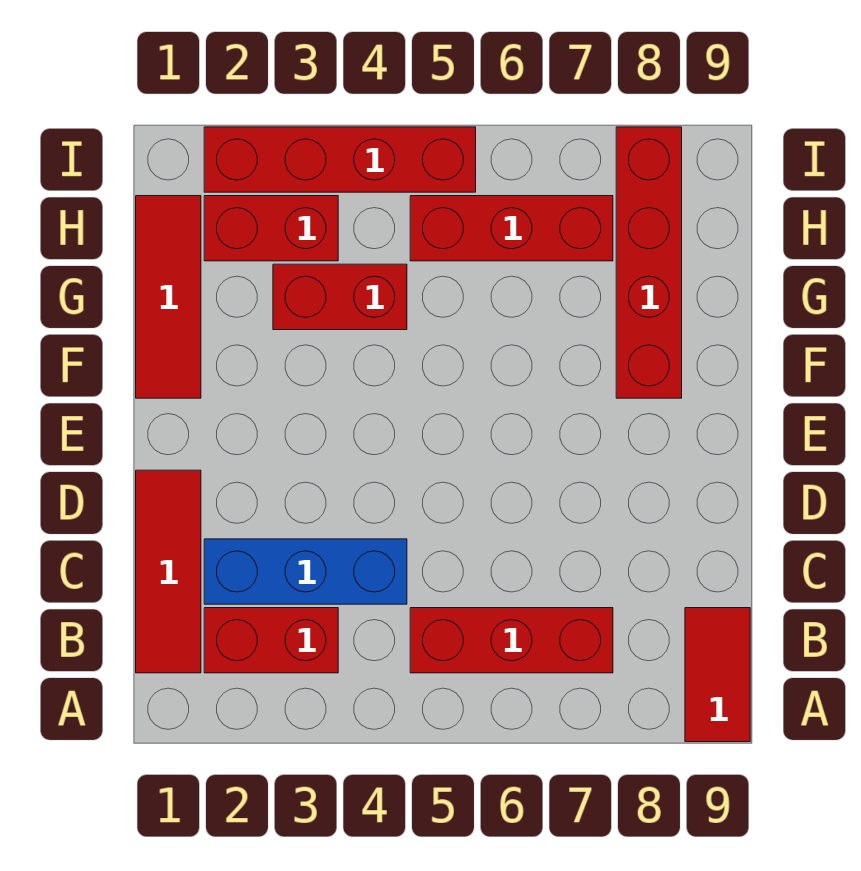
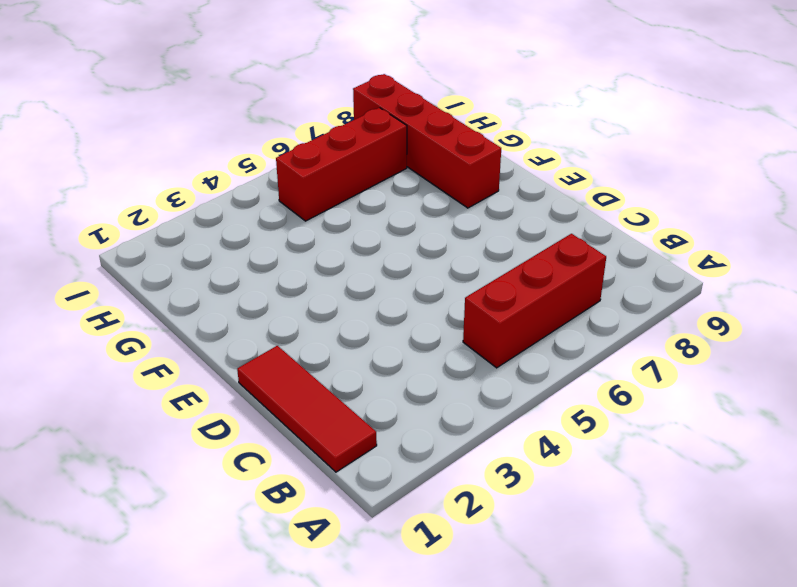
none -> red 1x2 tile [685,608,750,742]
none -> red 1x2 brick [204,608,338,673]

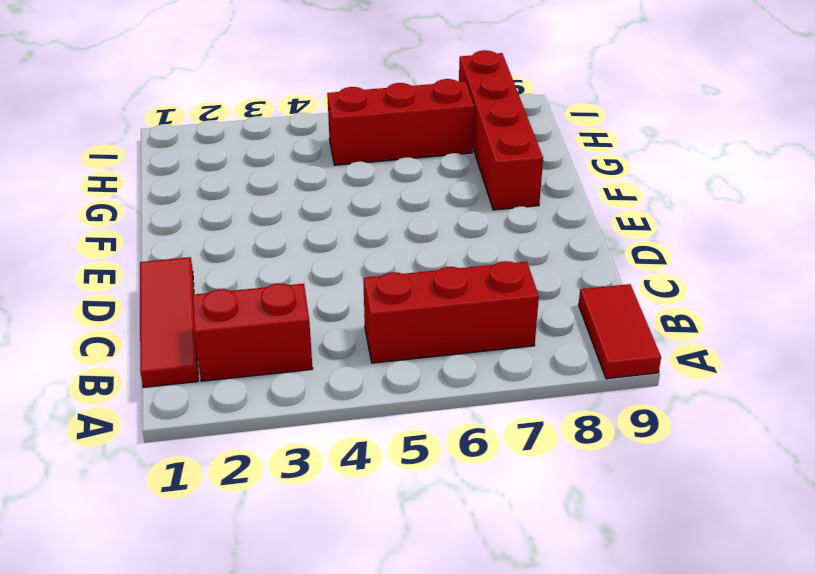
none -> blue 1x3 brick [204,539,407,604]
none -> red 1x3 tile [136,196,201,398]

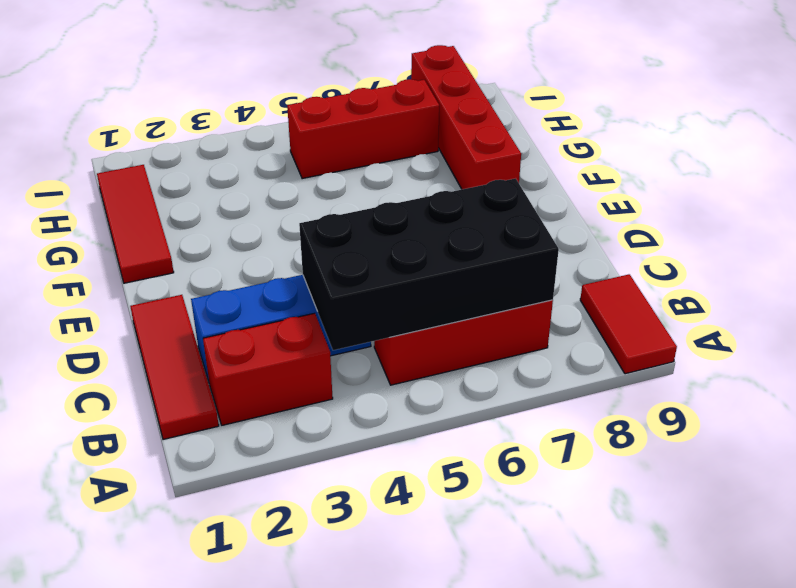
black 2x4 brick [299,178,559,350] -> none
none -> red 1x2 brick [273,264,407,330]
none -> red 1x2 brick [204,196,338,261]

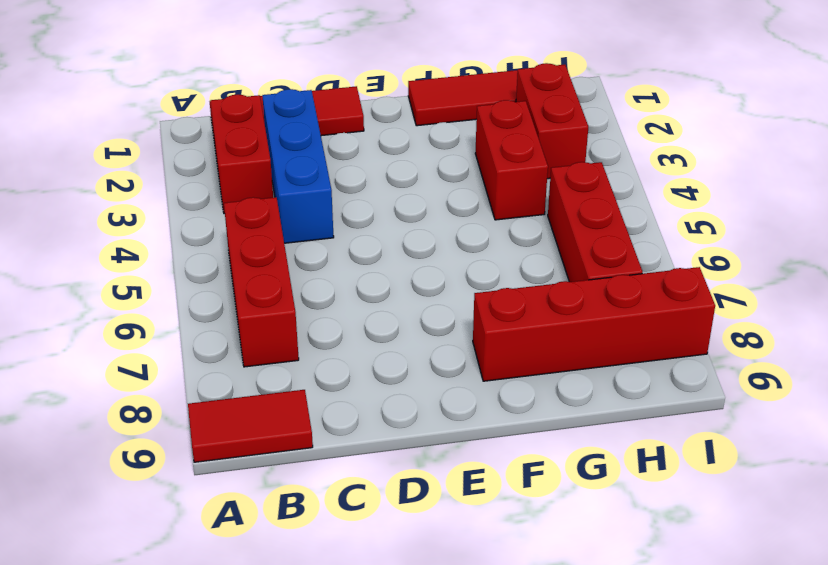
none -> red 1x4 brick [204,127,476,192]

